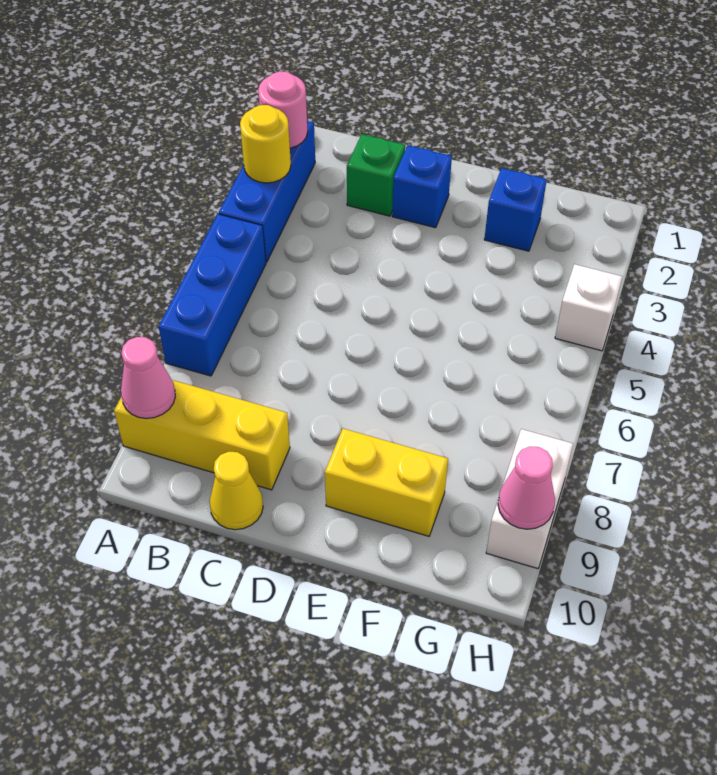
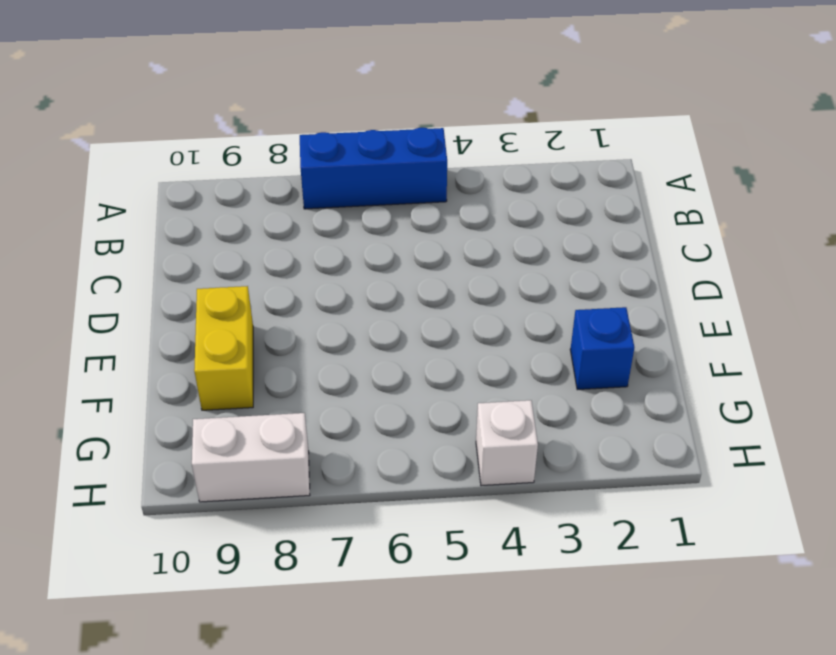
none -> blue 1x3 brick [219,121,315,262]
none -> yellow 1x3 brick [114,380,290,490]
none -> green 1x1 brick [347,134,405,216]

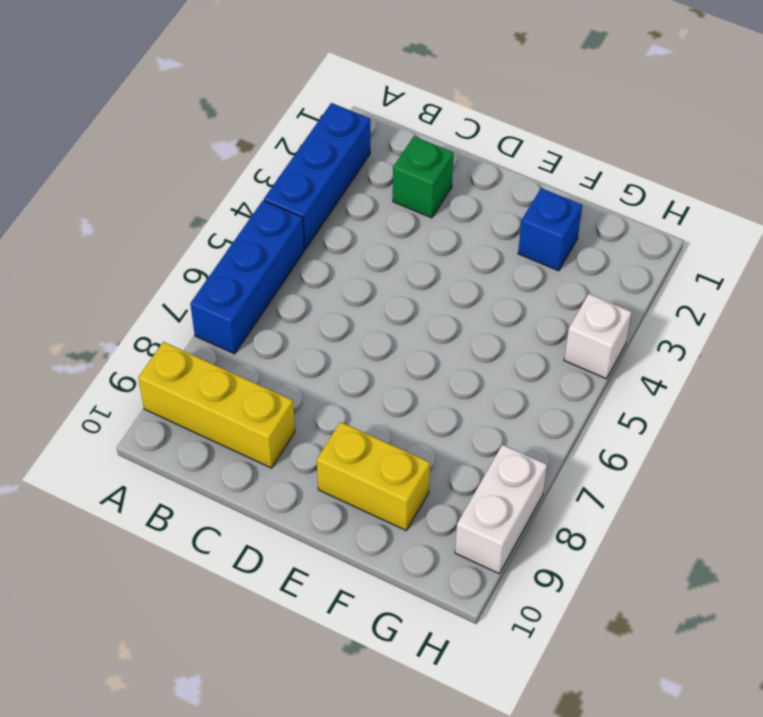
none -> yellow 1x1 cone [210,452,263,530]
none -> blue 1x1 brick [392,145,452,228]
none -> pink 1x1 round brick [258,71,308,148]

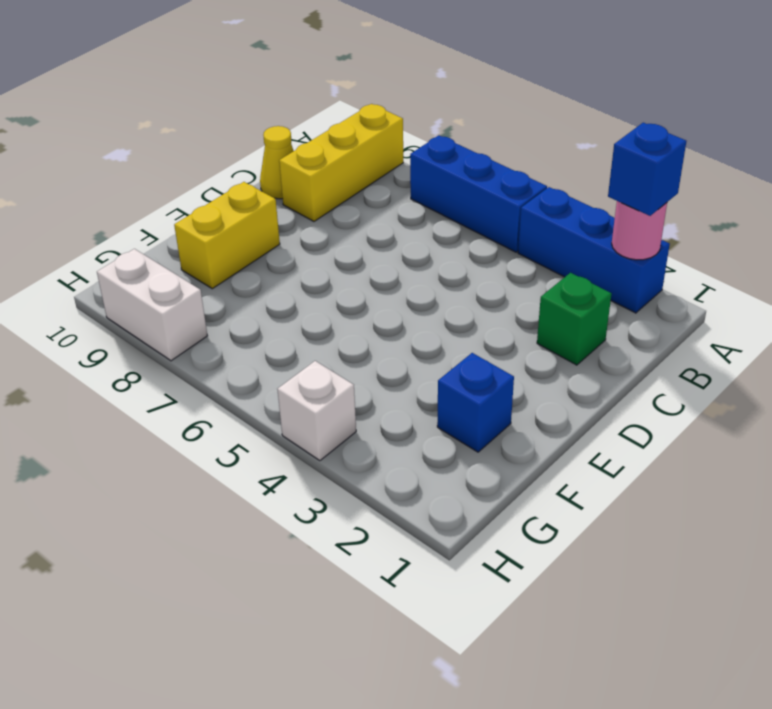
blue 1x1 brick [608,123,686,216] -> blue 1x1 brick moved to [392,145,452,228]
none -> yellow 1x1 round brick [240,105,291,183]
none -> pink 1x1 cone [121,337,175,419]
none -> pink 1x1 cone [498,446,555,529]

